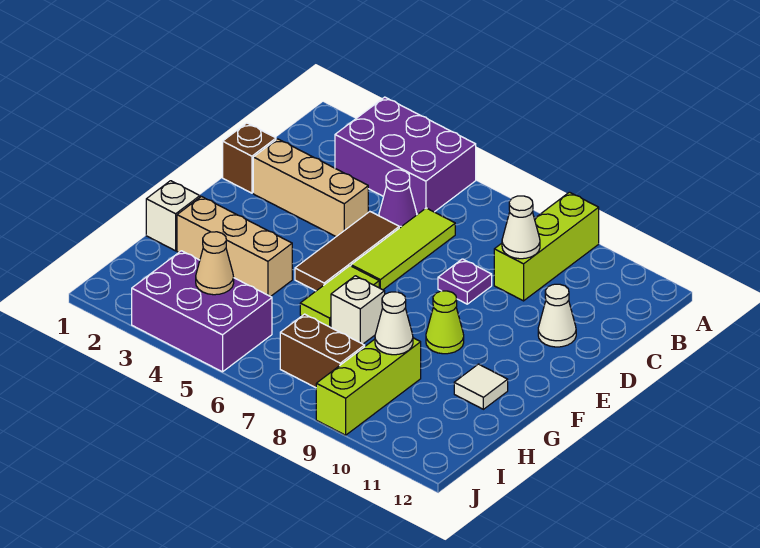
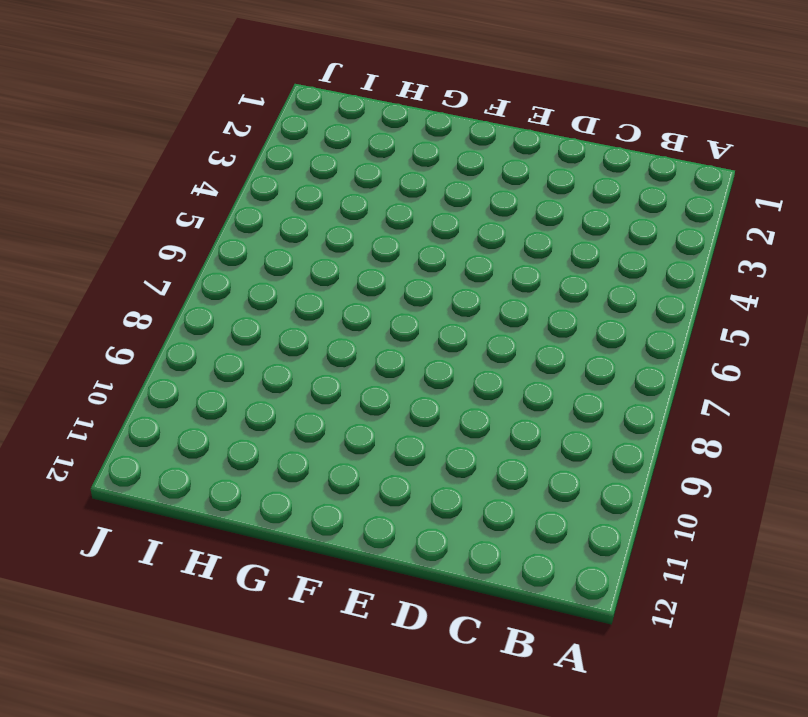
none -> purple 2x3 brick [335,97,476,214]
none -> lime 1x3 brick [494,192,599,301]
none -> purple 1x1 cone [379,170,417,228]

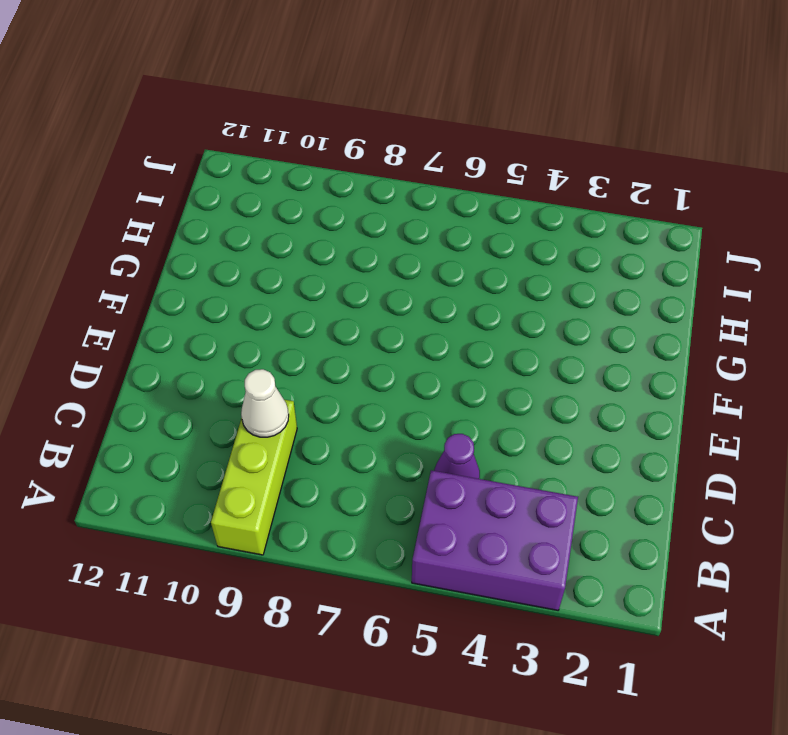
none -> lime 1x3 tile [351,208,455,290]
none -> brown 1x1 brick [223,123,276,193]
none -> tan 1x3 brick [253,139,368,237]

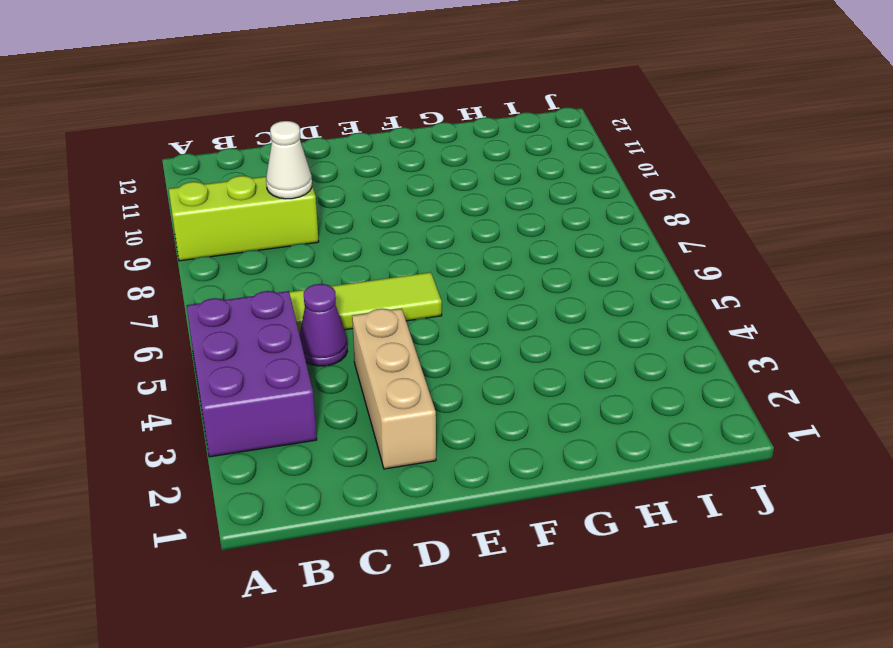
none -> brown 1x1 brick [223,123,276,193]
none -> brown 1x3 tile [295,212,399,291]
none -> purple 1x1 plate [438,259,492,304]

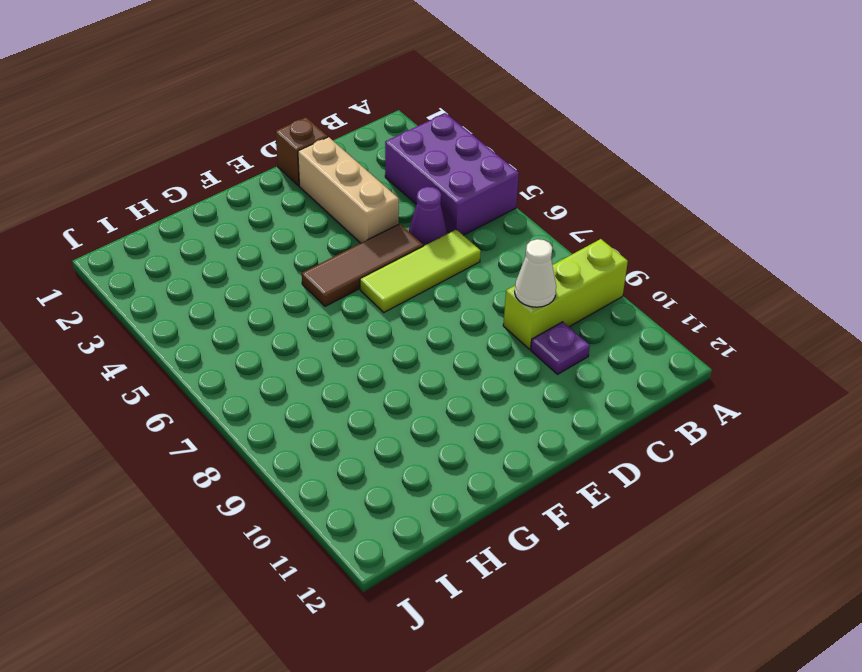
purple 1x1 plate [531,322,590,374] -> purple 1x1 plate moved to [438,259,492,304]
none -> white 1x1 cone [538,284,576,347]
none -> lime 1x2 tile [300,266,379,328]
none -> lime 1x1 cone [426,291,464,354]

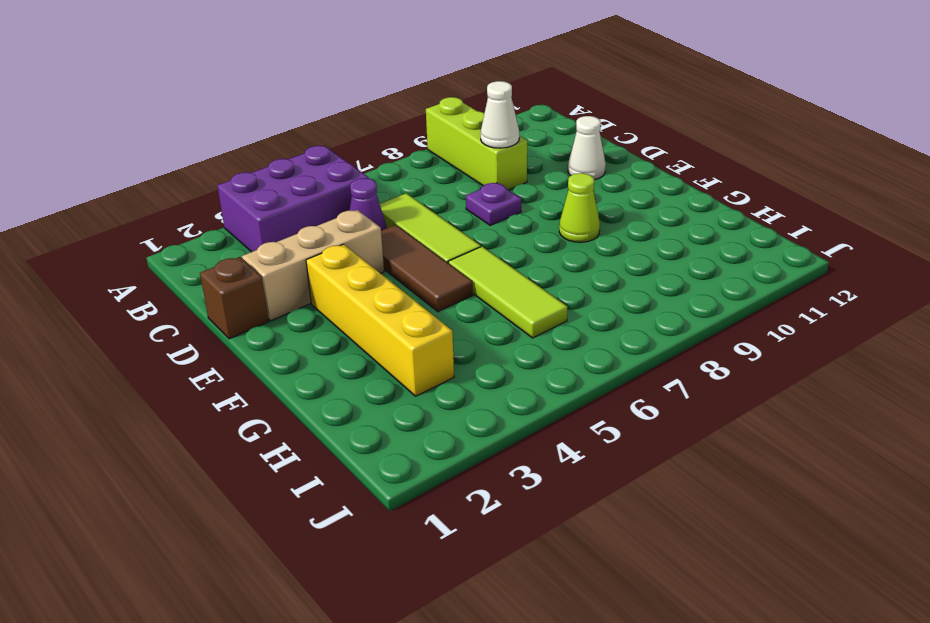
yellow 1x4 brick [306,244,454,396] -> tan 1x3 brick [177,197,292,297]
lime 1x3 tile [448,247,567,338] -> lime 1x2 tile [300,266,379,328]
none -> white 1x1 brick [146,181,200,251]
none -> white 1x1 brick [331,276,385,344]
none -> white 1x1 tile [454,364,508,409]

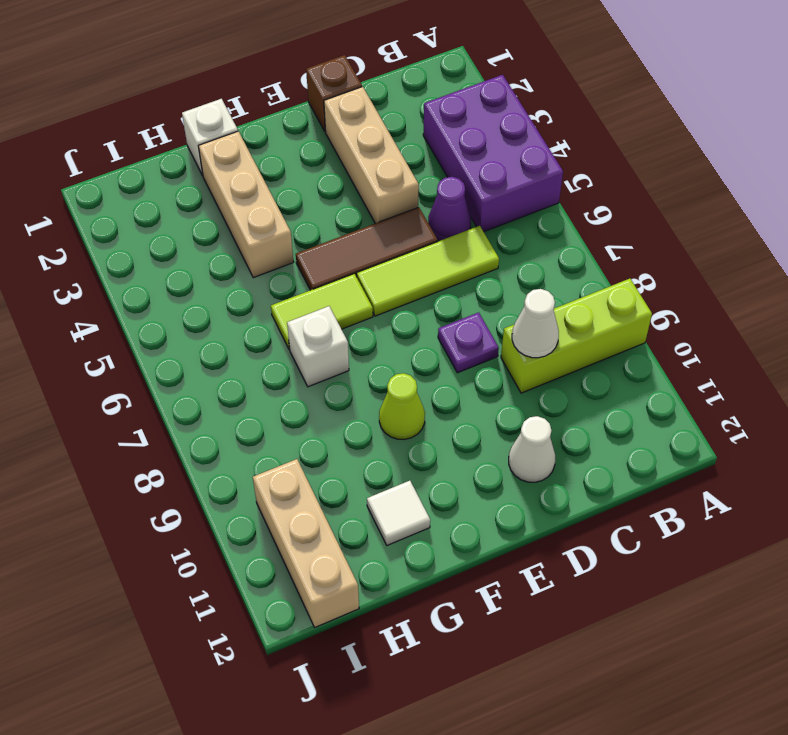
tan 1x3 brick [253,459,359,627] -> none
none -> lime 1x3 brick [316,338,421,435]
none -> purple 2x3 brick [132,251,272,372]
none -> brown 1x2 brick [280,314,365,388]

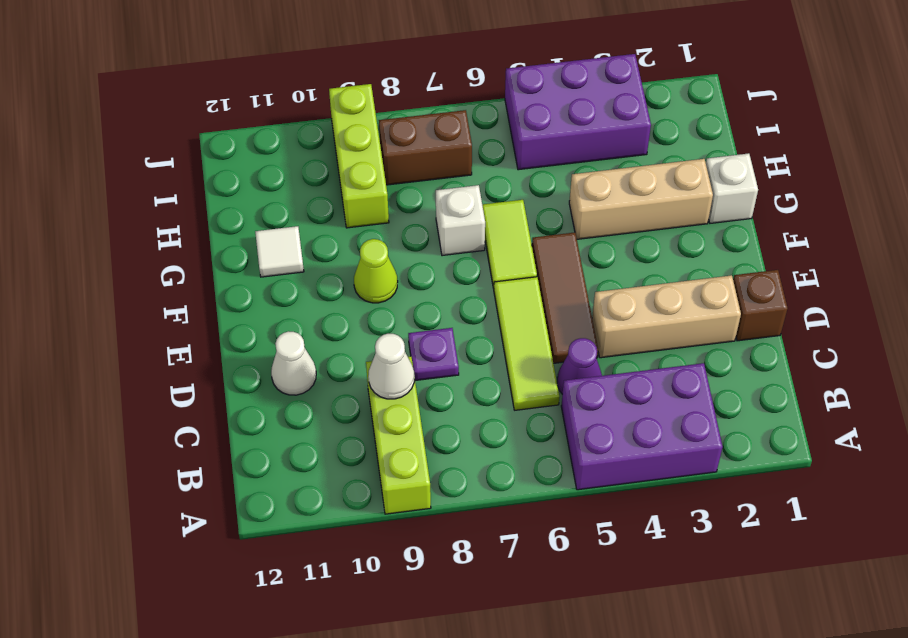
none -> white 1x1 cone [375,292,413,355]
none -> tan 1x1 cone [196,232,234,295]

